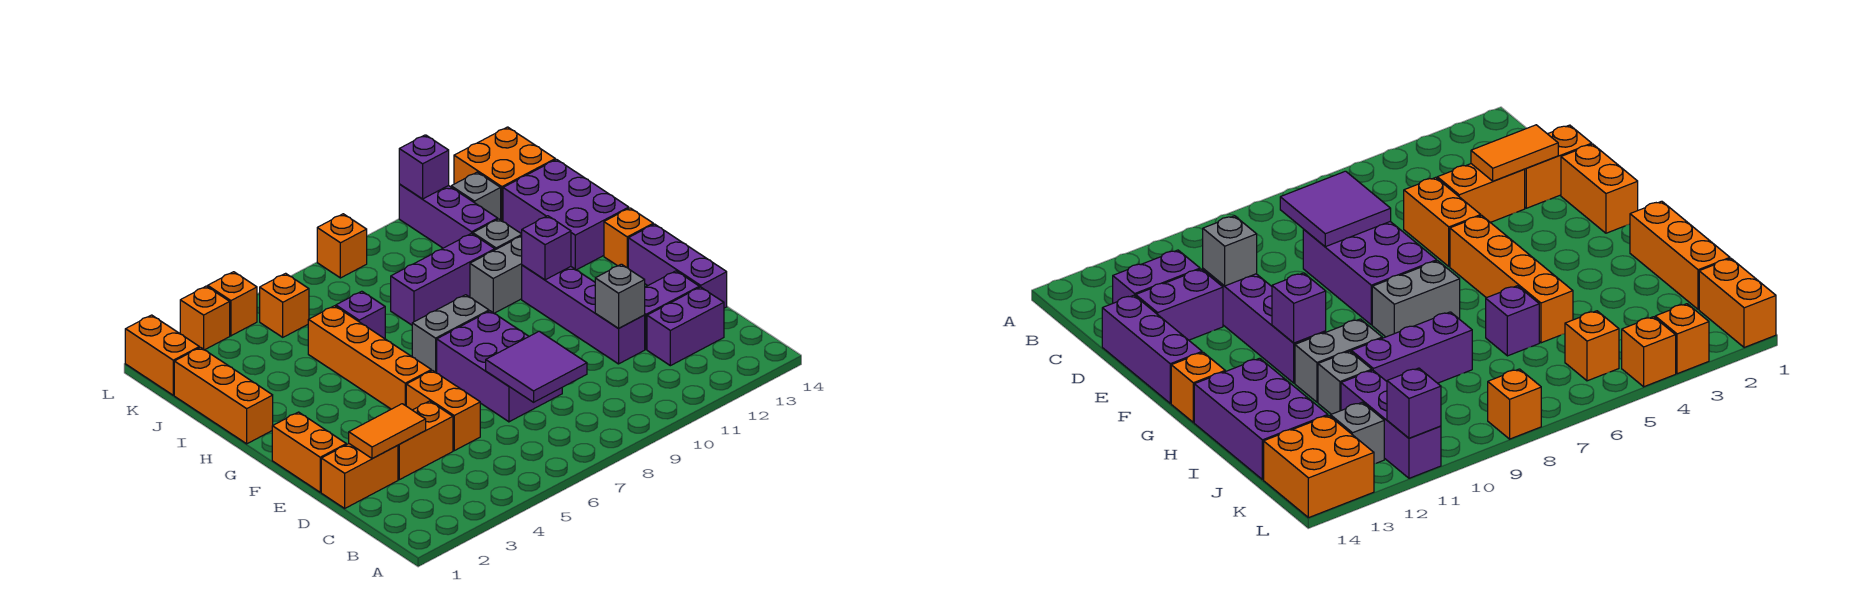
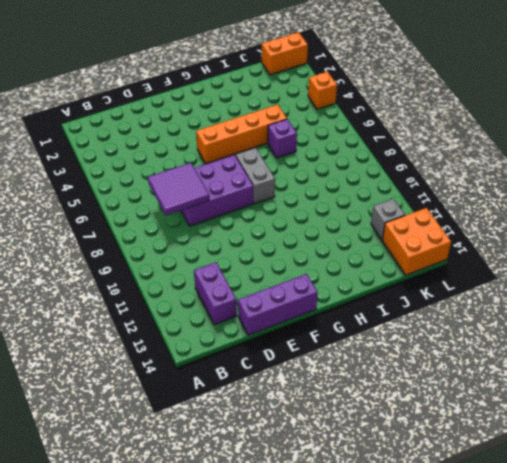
none -> orange 1x2 brick [321,444,398,508]
none -> orange 1x2 brick [398,401,453,480]
none -> orange 1x2 brick [406,371,480,451]
none -> purple 1x4 brick [522,265,645,364]

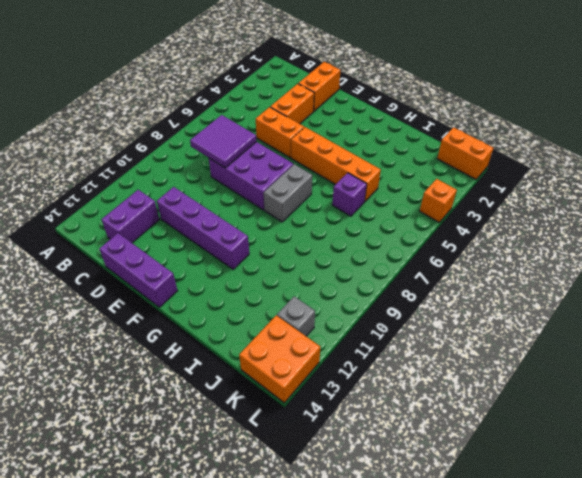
none -> purple 1x2 brick [645,271,699,349]
none -> orange 1x2 brick [272,412,346,492]
none -> orange 1x1 brick [604,208,653,268]
none -> orange 1x3 brick [174,348,273,444]

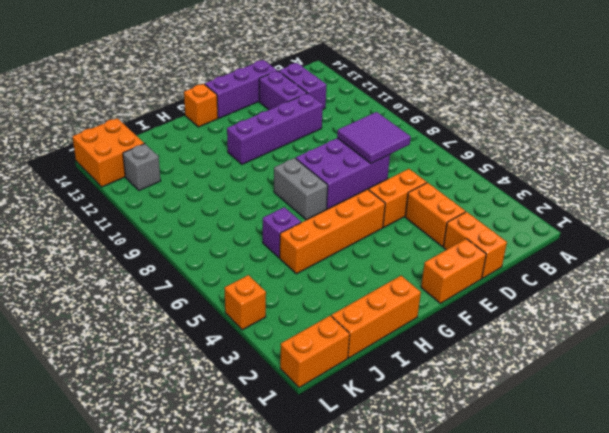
none -> grey 1x2 brick [470,236,522,313]
none -> purple 2x3 brick [503,159,629,270]
none -> purple 1x3 brick [391,233,495,325]
none -> grey 1x1 brick [473,219,522,250]

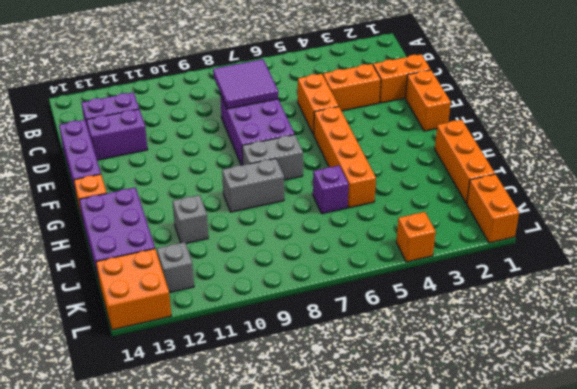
grey 1x2 brick [222,158,284,212] -> grey 1x2 brick moved to [470,236,522,313]
none -> purple 1x4 brick [522,265,645,364]
none -> purple 1x3 brick [391,233,495,325]
none -> purple 1x3 brick [399,184,498,248]
none -> orange 1x1 brick [260,273,309,337]

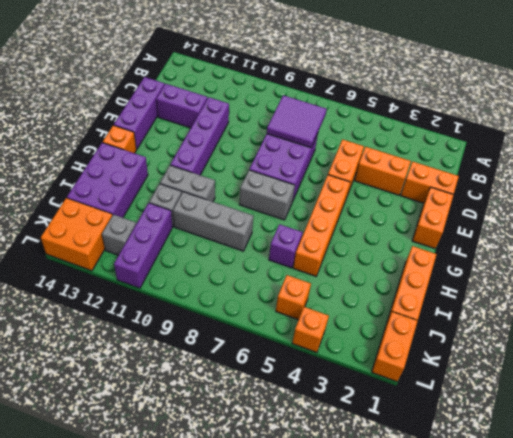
grey 1x3 brick [173,192,253,251] -> purple 1x3 brick [391,233,495,325]
none -> purple 1x2 brick [647,287,724,366]
none -> orange 1x1 brick [180,286,230,350]
none -> orange 1x1 brick [317,214,367,278]
none -> orange 1x2 tile [349,404,426,459]

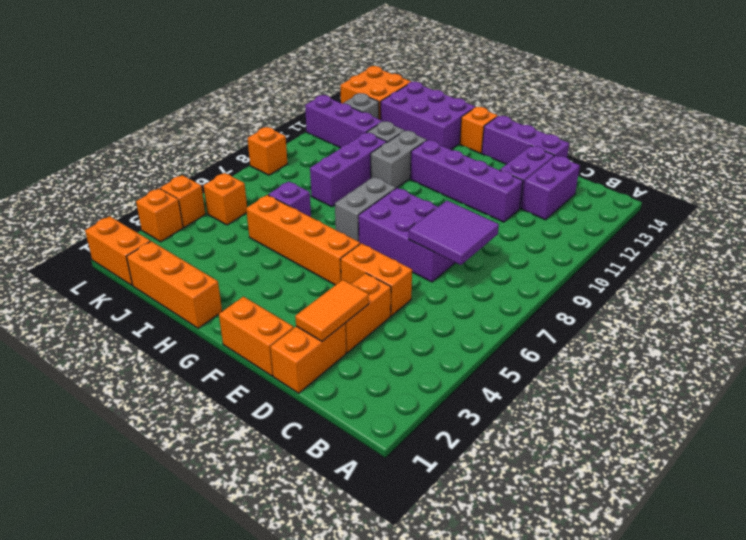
none -> grey 1x1 brick [595,264,645,328]
none -> purple 1x1 brick [522,216,571,280]
none -> purple 1x1 brick [399,135,449,199]

